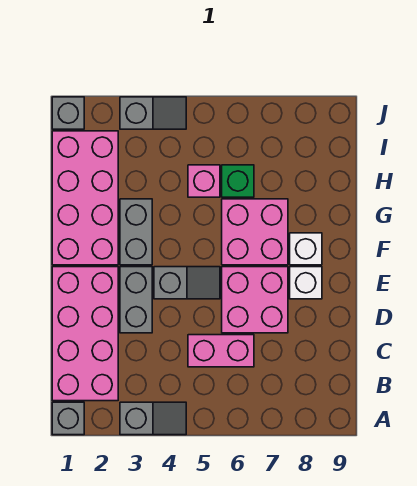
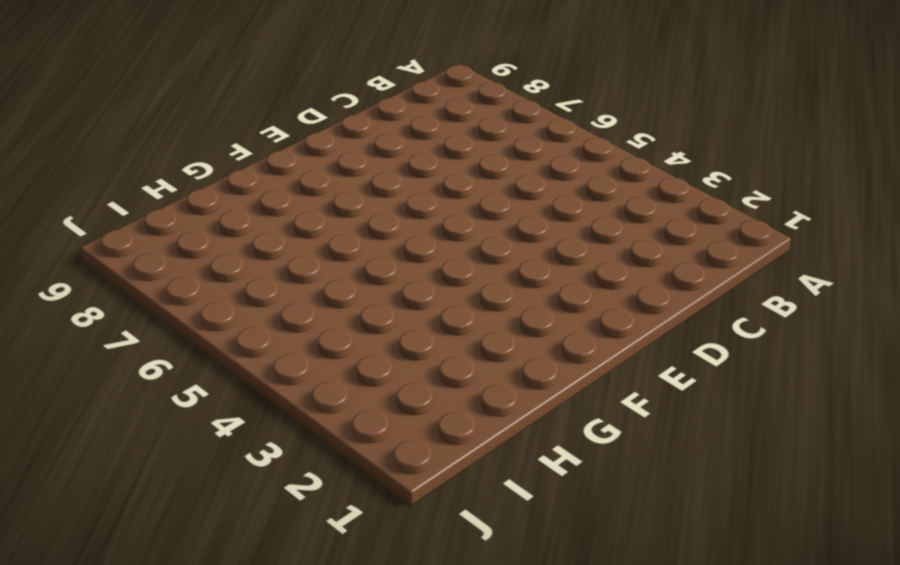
none -> grey 1x1 brick [52,402,84,435]
none -> grey 1x2 slope [120,402,186,435]
none -> pink 2x4 brick [52,267,118,401]

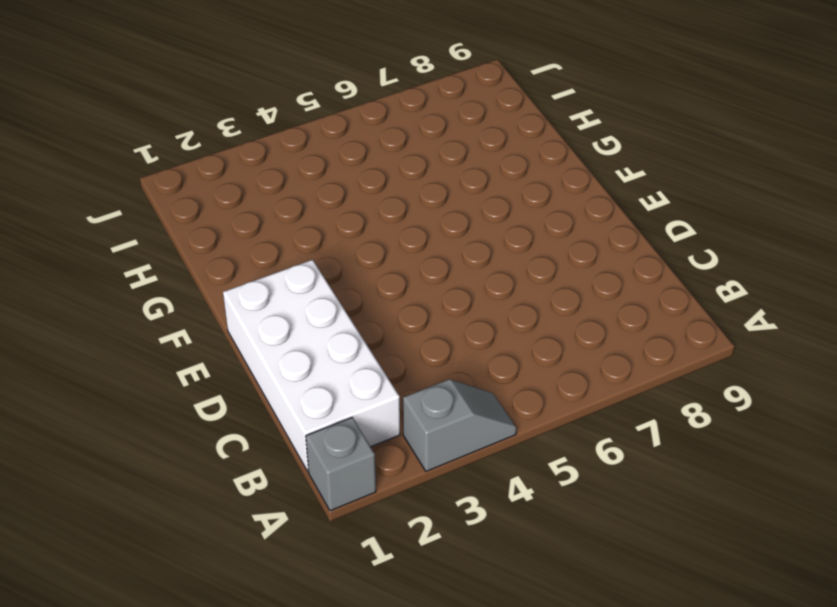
white 2x4 brick [223,260,400,472] -> pink 2x4 brick [52,267,118,401]
none -> pink 1x2 brick [188,335,254,367]
none -> grey 1x2 brick [120,267,152,333]
none -> pink 2x2 brick [222,267,288,333]

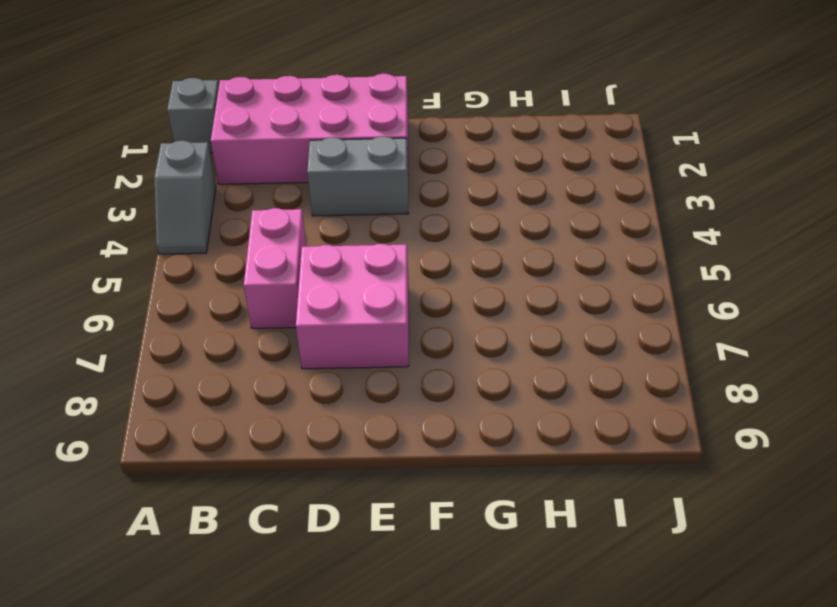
none -> grey 1x2 slope [154,267,220,299]
none -> white 1x1 brick [290,267,322,299]
none -> pink 2x4 brick [52,131,118,265]

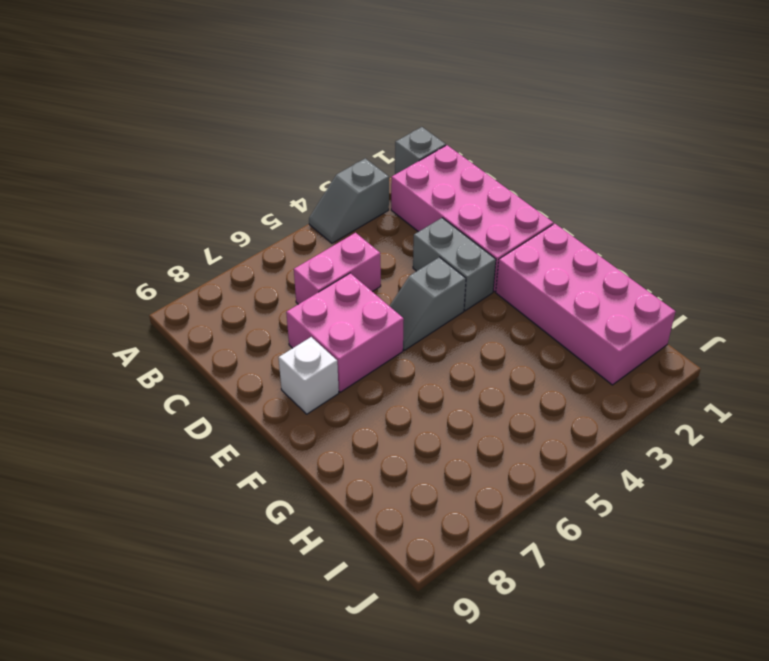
none -> grey 1x2 brick [120,199,152,265]
none -> pink 2x2 brick [222,199,288,265]
none -> white 1x1 brick [290,233,322,265]

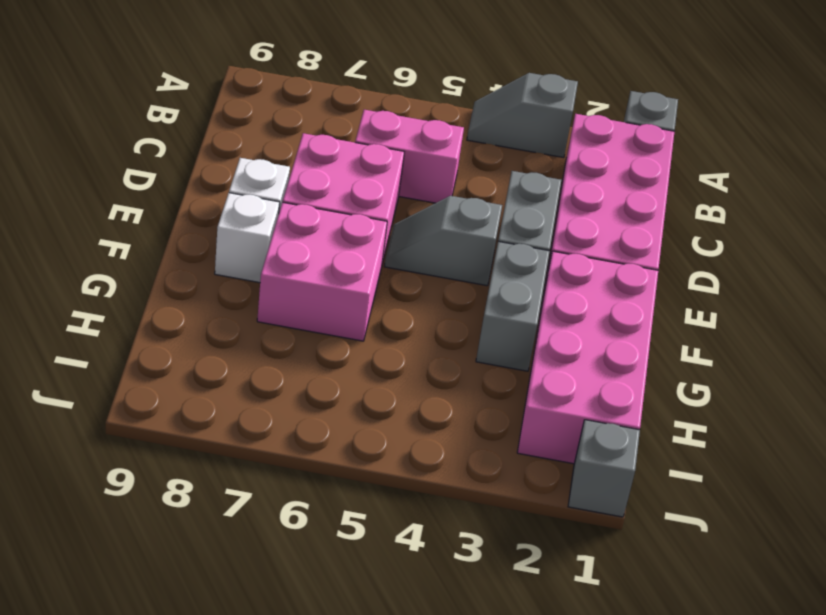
none -> pink 1x1 brick [188,165,220,197]
none -> green 1x1 brick [222,165,254,197]
none -> grey 1x2 slope [120,97,186,129]

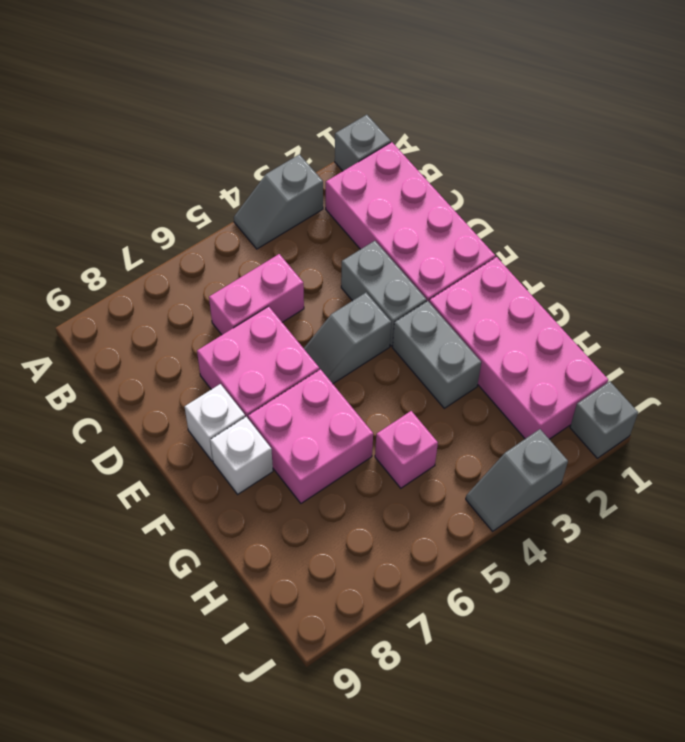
none -> green 1x1 brick [222,165,254,197]

